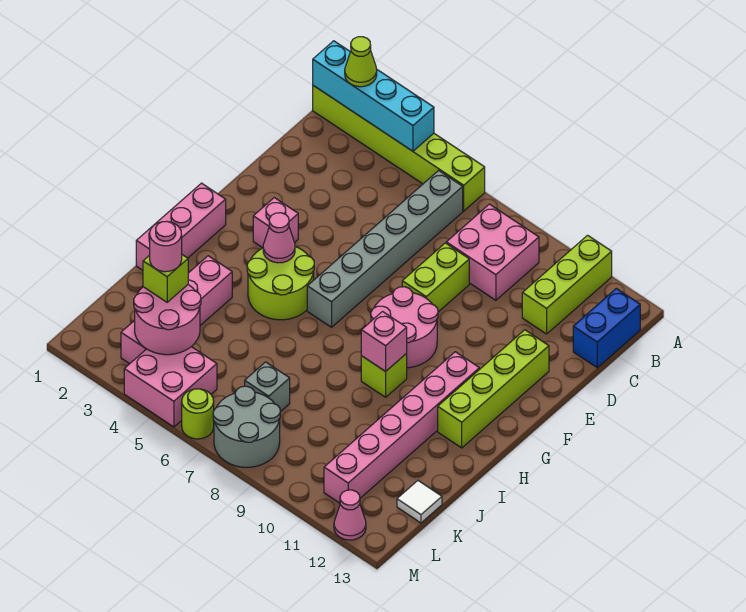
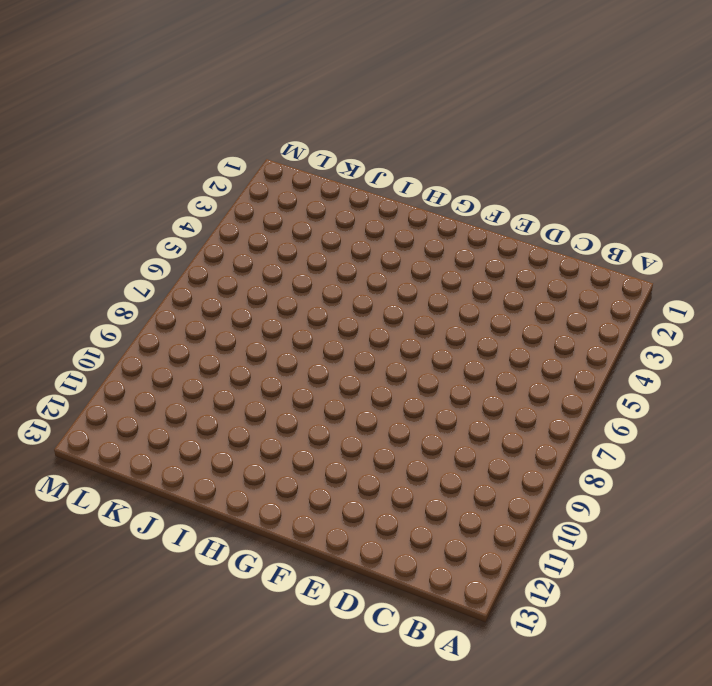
none -> lime 1x6 brick [313,86,485,211]
none -> lime 1x3 brick [522,235,612,334]
none -> grey 1x6 brick [307,170,463,327]

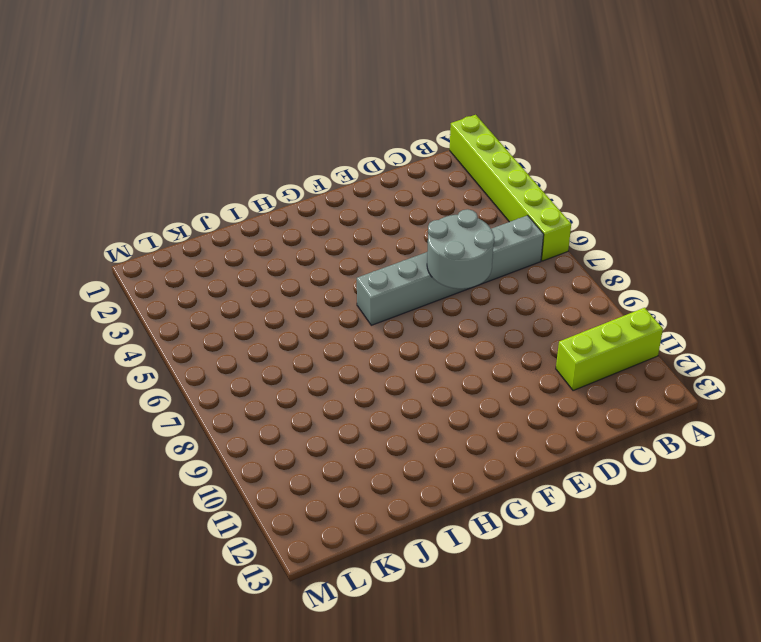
grey 2x2 round brick [427,209,495,289] -> grey 2x2 round brick moved to [213,386,280,467]
none -> pink 2x2 brick [446,204,539,300]
none -> blue 1x2 brick [573,288,640,368]
none -> lime 1x2 brick [402,243,469,312]

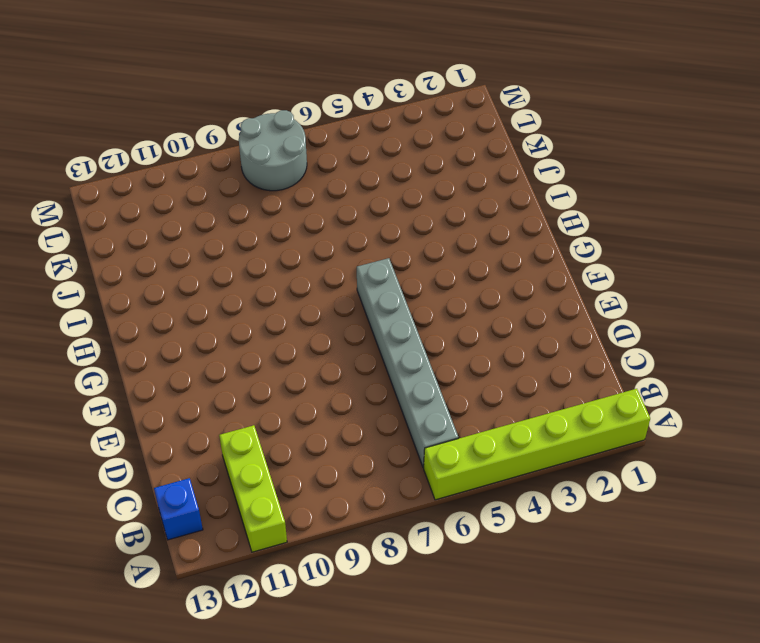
blue 1x1 brick [154,478,203,540] -> blue 1x2 brick [573,288,640,368]
none -> pink 2x2 brick [446,204,539,300]
none -> lime 1x2 brick [402,243,469,312]
none -> lime 1x4 brick [438,330,549,448]

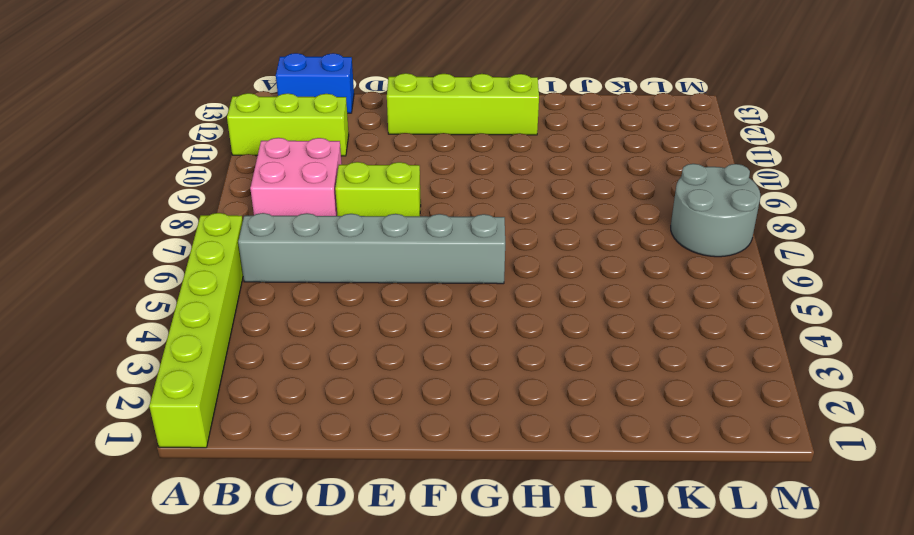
none -> pink 1x1 brick [253,198,298,248]
none -> pink 2x2 round brick [371,287,438,368]
none -> pink 1x3 brick [136,183,226,270]

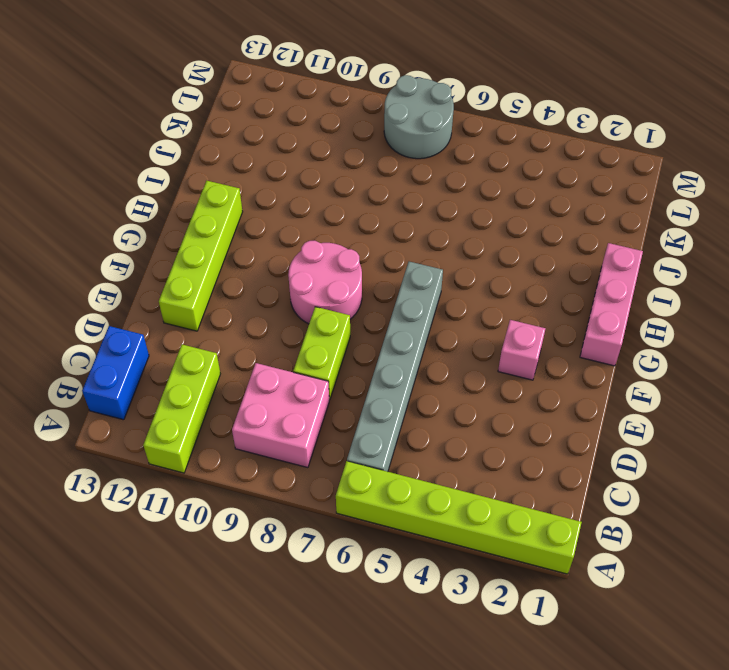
none -> lime 2x2 round brick [247,247,314,320]
none -> pink 1x6 brick [324,352,479,503]
none -> lime 1x1 brick [361,353,407,397]

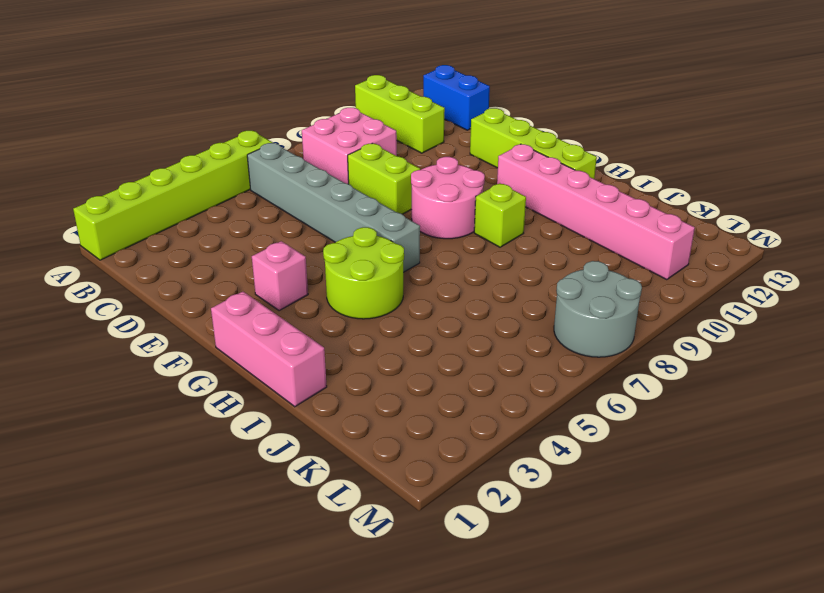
none -> pink 1x4 brick [121,256,232,364]
none -> grey 1x1 brick [245,362,290,412]
none -> white 1x1 tile [397,481,442,523]

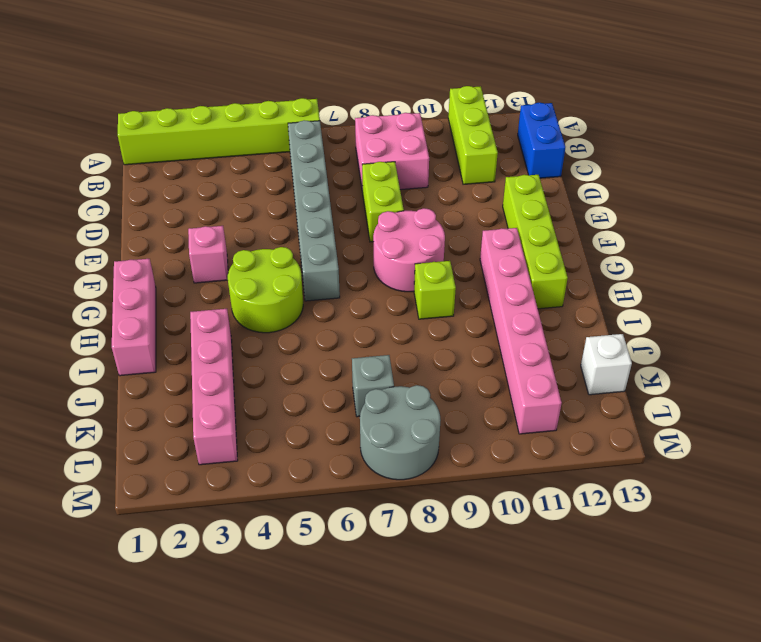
white 1x1 brick [581,334,632,395] -> white 1x1 tile [397,481,442,523]
none -> pink 2x2 brick [124,347,217,427]
none -> lime 1x1 round brick [182,389,214,439]
none -> pink 1x1 cone [334,490,366,540]

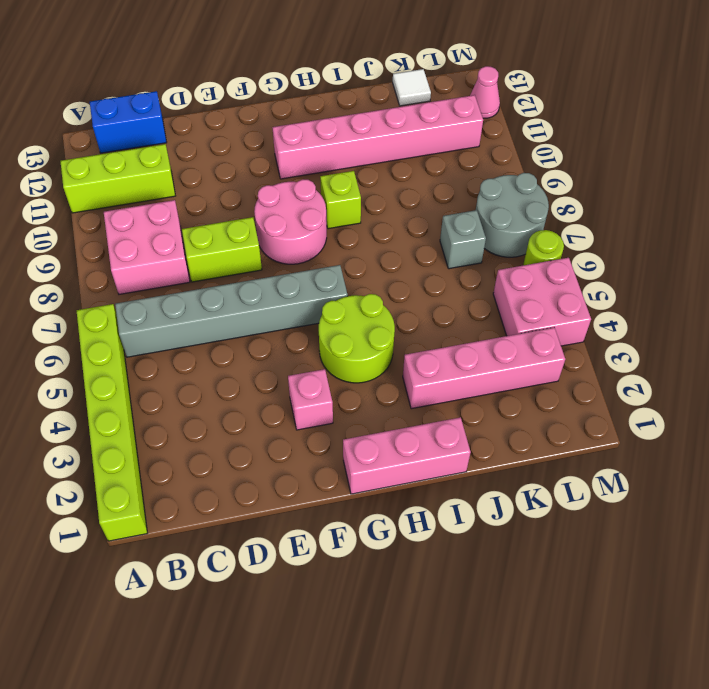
none -> lime 1x4 brick [438,330,549,448]
none -> cyan 1x4 brick [313,41,434,151]
none -> pink 1x1 cone [263,213,295,263]

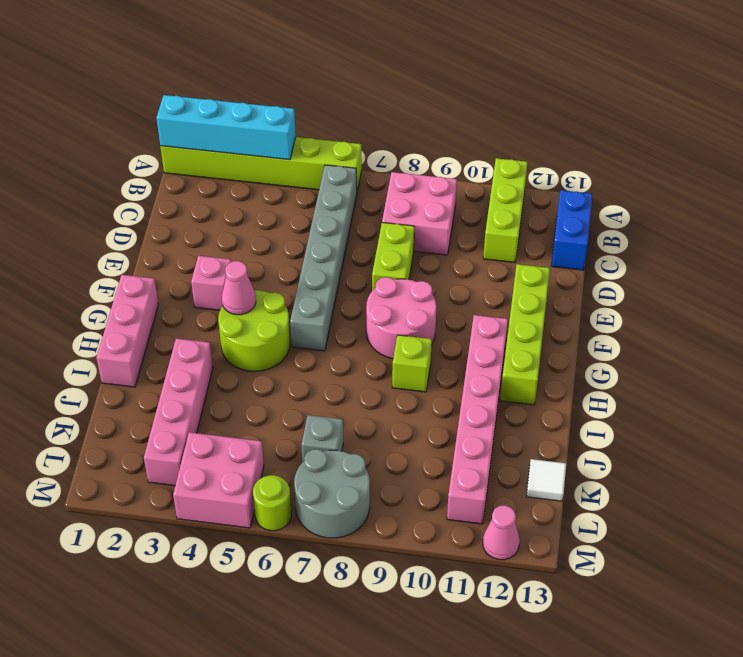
none -> pink 1x1 brick [361,312,407,371]
none -> pink 2x2 round brick [134,285,201,355]
none -> lime 1x1 cone [345,37,377,87]

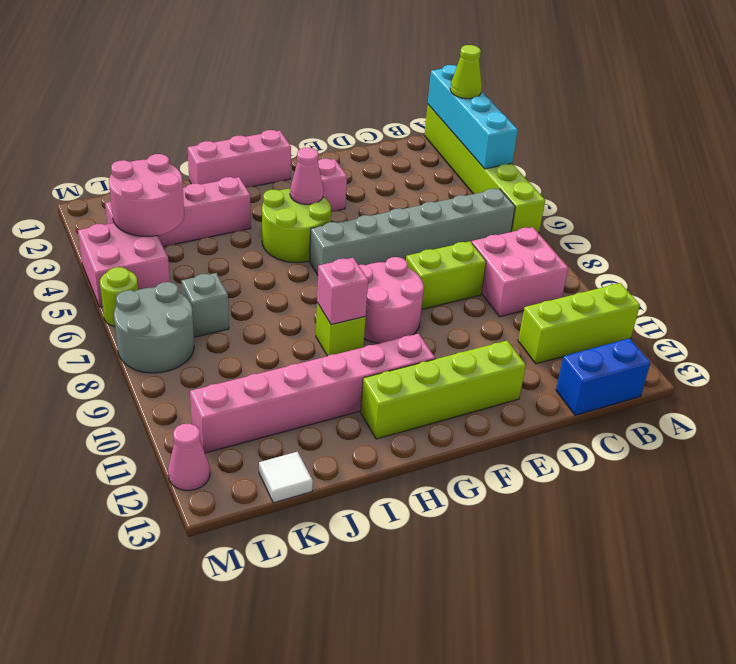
none -> lime 1x1 brick [143,255,188,302]
none -> pink 1x1 round brick [150,221,182,272]

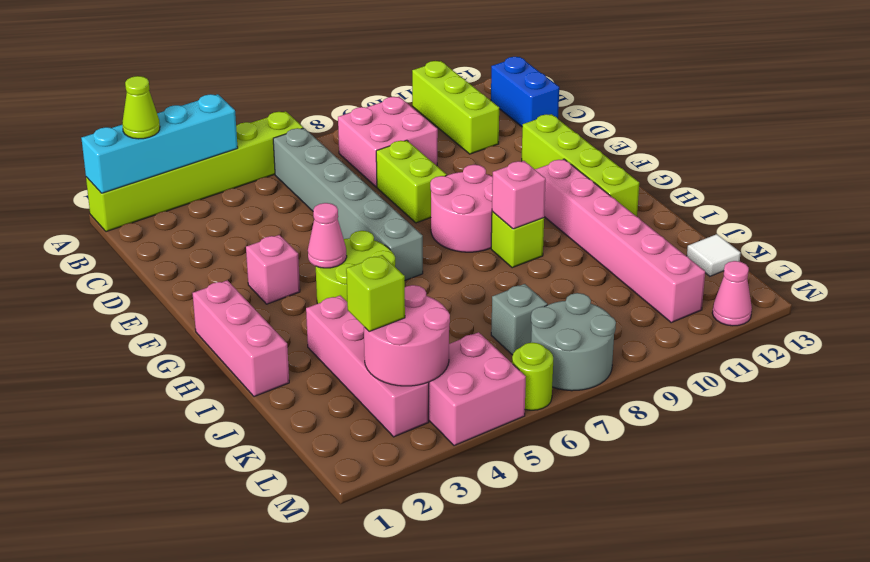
none -> pink 1x1 round brick [150,221,182,272]

